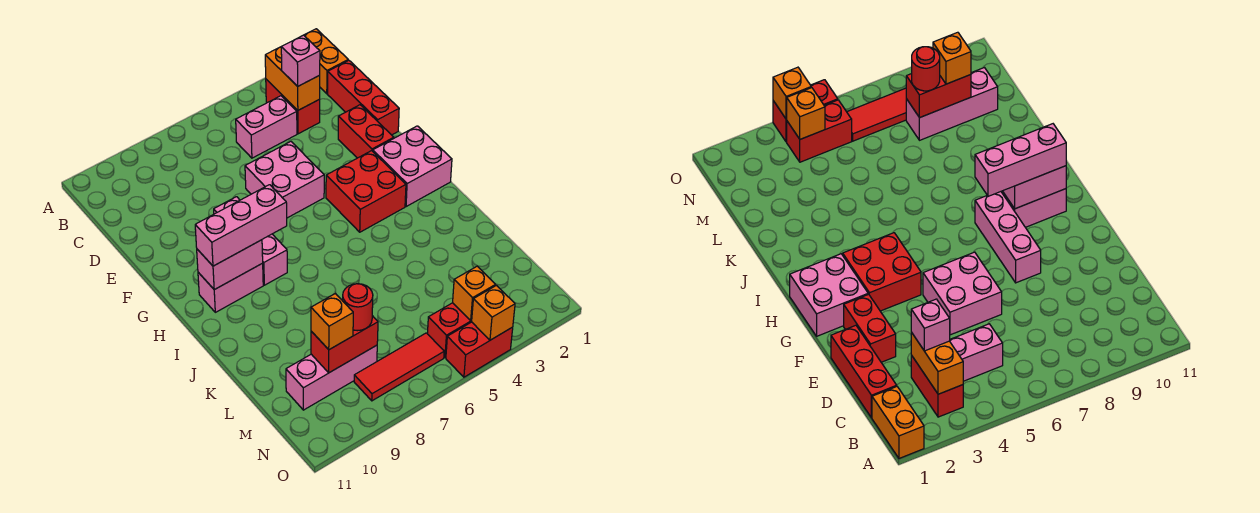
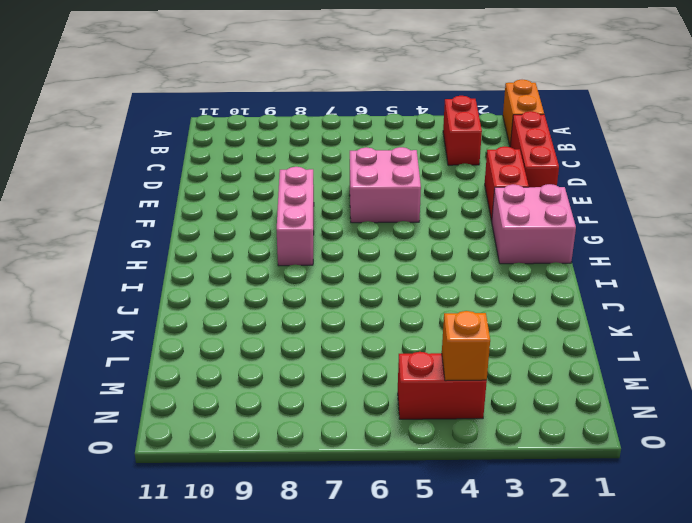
none -> pink 1x2 brick [236,96,297,158]
none -> red 2x2 brick [326,151,406,232]
none -> pink 1x2 brick [198,263,263,312]

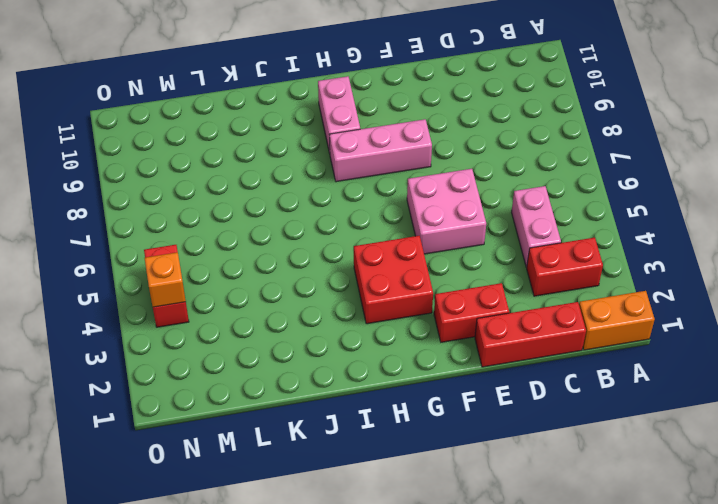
none -> pink 2x2 brick [373,126,452,207]
none -> pink 1x3 brick [286,345,377,410]
none -> red 1x3 tile [354,333,444,401]

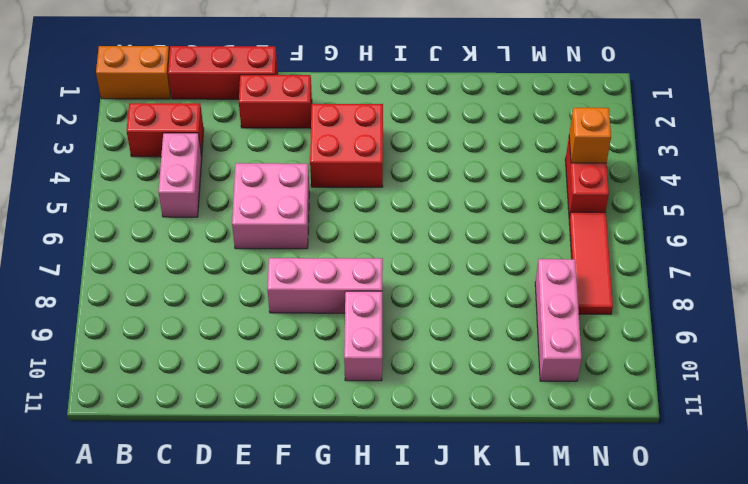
none -> pink 2x2 brick [373,126,452,207]
none -> red 1x2 brick [446,322,513,377]
none -> orange 1x2 brick [265,47,320,110]

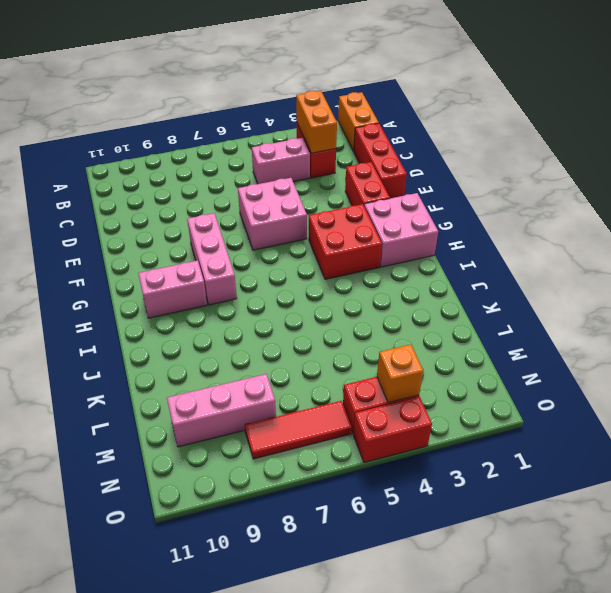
none -> pink 1x2 brick [197,240,263,290]
none -> red 1x2 brick [311,316,378,373]
none -> orange 1x1 brick [471,285,515,340]

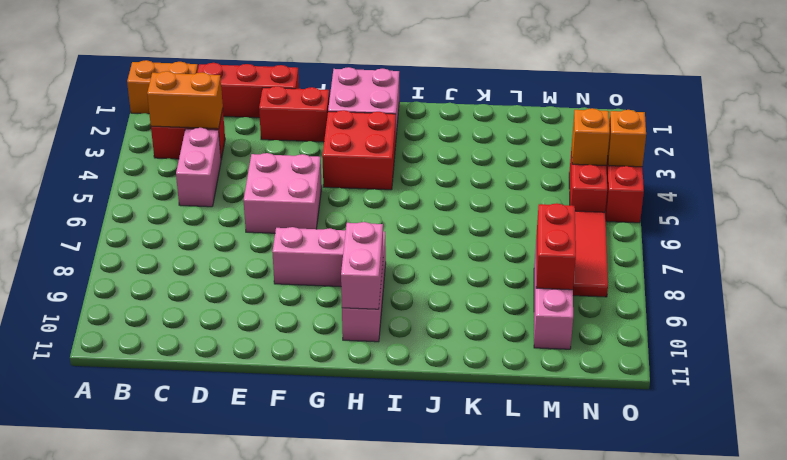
none -> pink 1x1 brick [281,35,320,86]
none -> pink 1x3 brick [195,185,287,266]
none -> red 1x1 round brick [343,284,373,331]

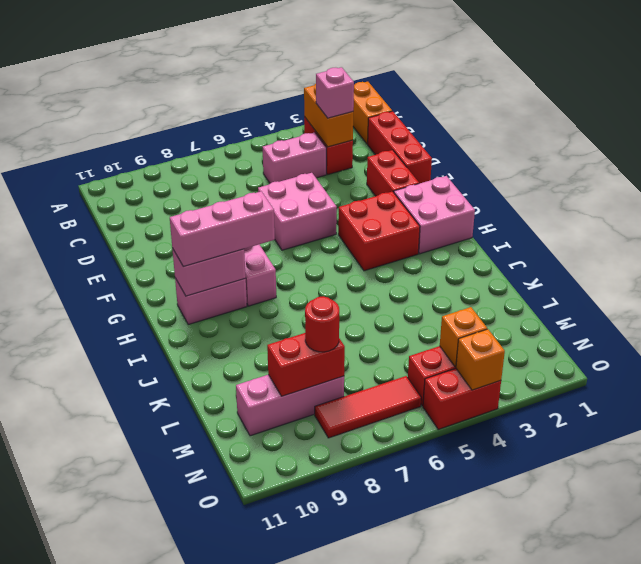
none -> orange 1x1 brick [311,293,353,350]

